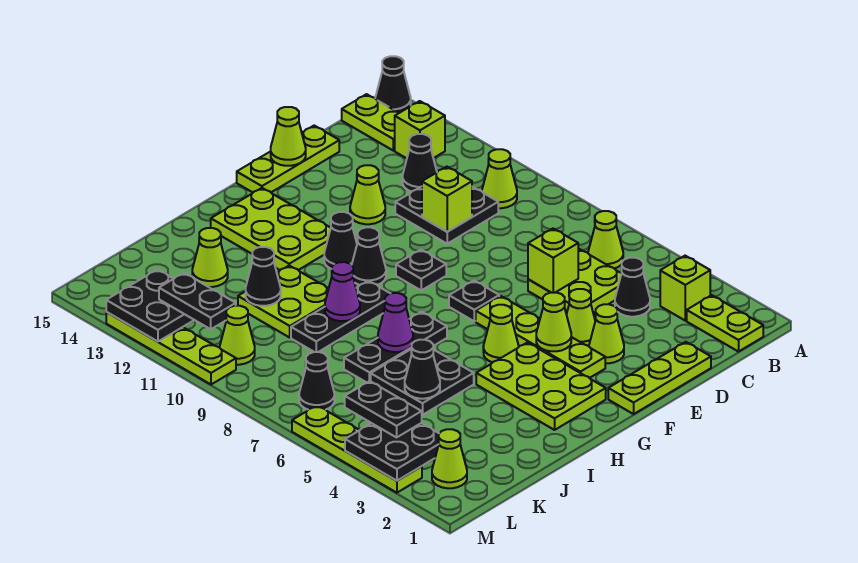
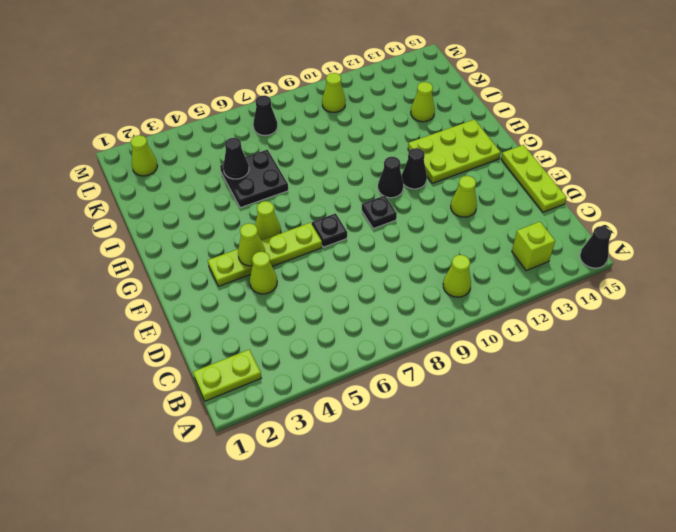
none -> lime 1x1 brick [660,256,710,321]
none -> lime 1x1 cone [588,211,623,269]
none -> lime 1x2 plate [342,94,399,151]
none -> black 1x1 cone [615,258,650,317]

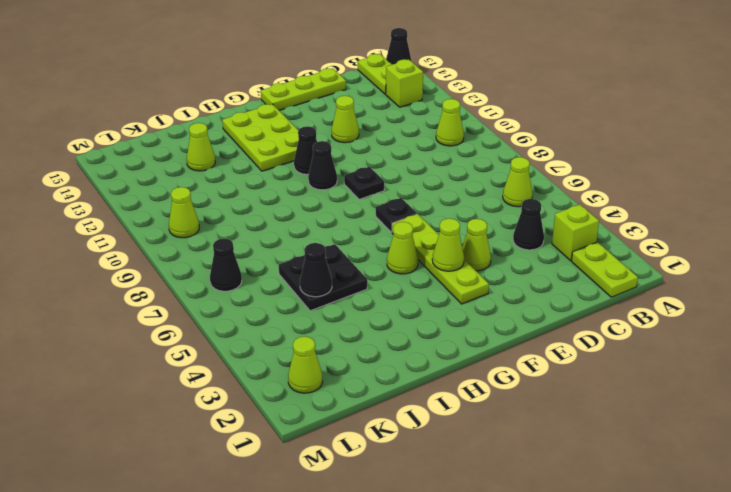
none -> lime 2x2 plate [528,249,621,313]
none -> black 2x2 plate [395,186,498,244]
none -> black 1x1 cone [403,134,437,192]
none -> lime 1x3 plate [608,342,711,414]

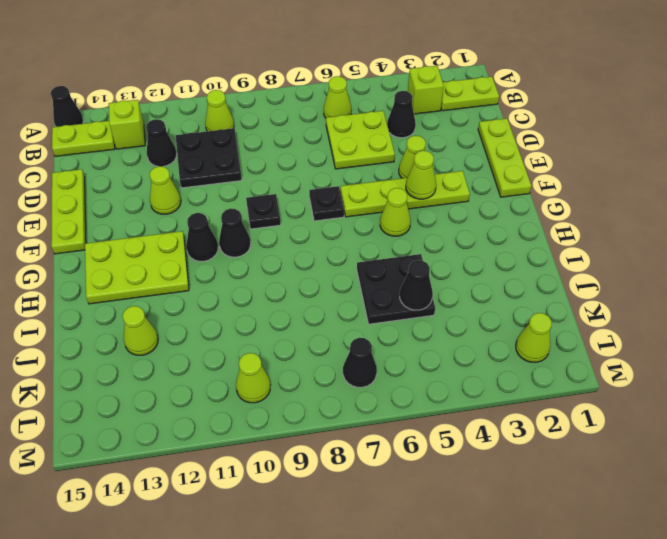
none -> lime 1x1 cone [589,304,624,363]
none -> lime 2x3 plate [476,342,606,430]
none -> black 1x3 plate [344,312,447,382]
none -> black 1x3 plate [291,281,390,352]

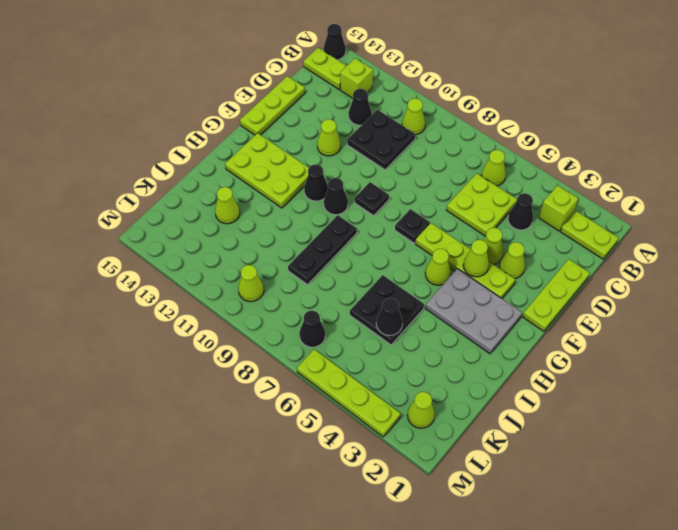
grey 2x3 plate [425,269,522,354] -> lime 2x3 plate [476,342,606,430]
none -> black 1x3 plate [344,312,447,382]
none -> lime 2x2 plate [238,266,329,337]
none -> lime 1x4 plate [106,312,236,384]
none -> lime 1x1 brick [528,229,578,293]

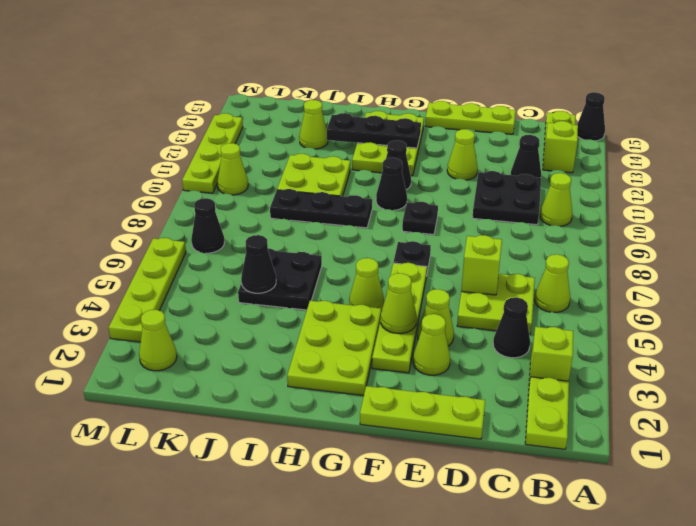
black 1x3 plate [327,113,421,148] -> black 1x3 plate moved to [344,312,447,382]
none -> lime 1x1 brick [422,167,472,232]
none -> lime 1x1 cone [271,107,306,166]
none -> purple 1x1 cone [378,293,413,352]
none -> purple 1x1 cone [325,262,360,321]

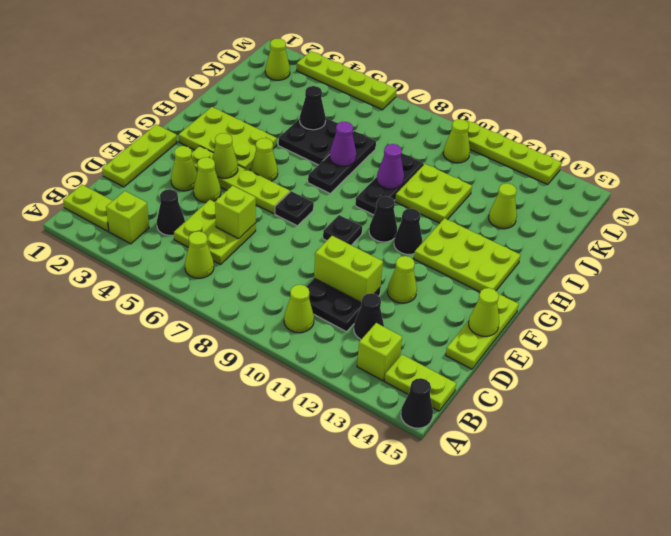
lime 1x2 brick [314,236,383,303] -> lime 1x1 brick [422,167,472,232]
none -> black 1x1 cone [299,352,334,410]
none -> black 1x1 cone [246,247,281,306]
none -> black 2x2 plate [345,423,439,481]
none -> black 2x2 plate [106,269,194,342]

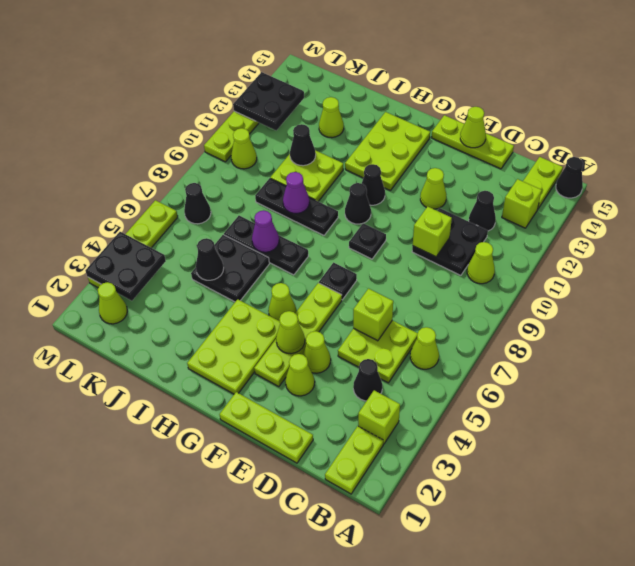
none -> black 1x2 plate [345,381,422,437]
none -> black 1x2 plate [159,273,236,329]

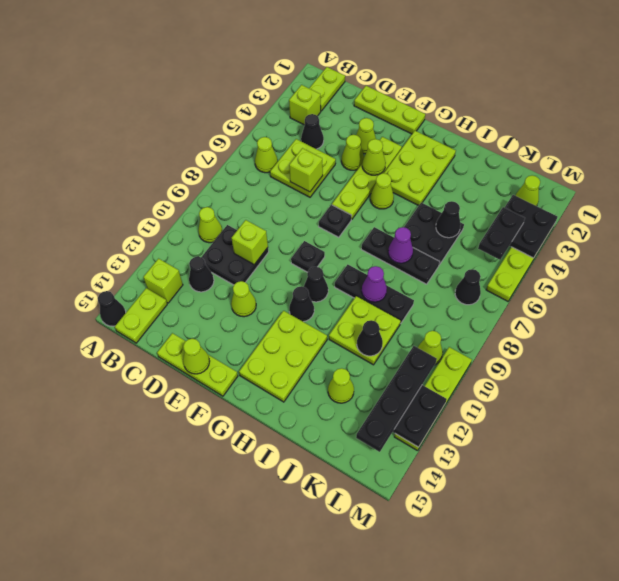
black 1x4 plate [356,346,437,452] -> black 1x2 plate [159,273,236,329]

